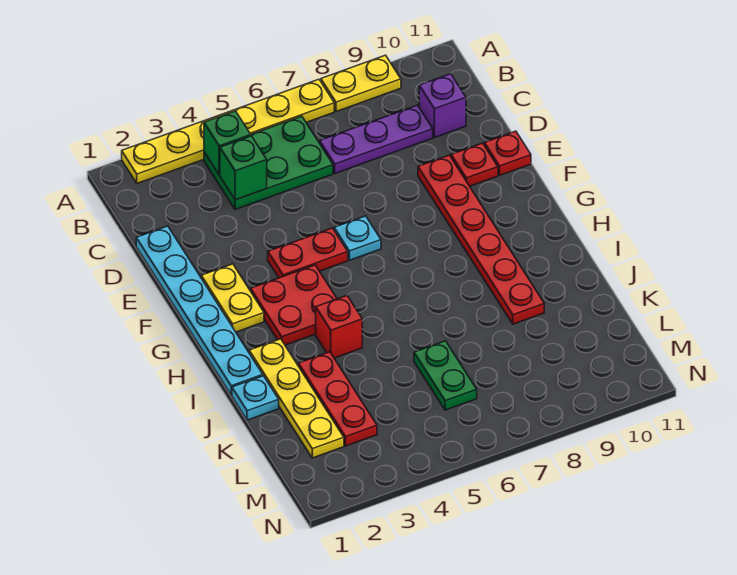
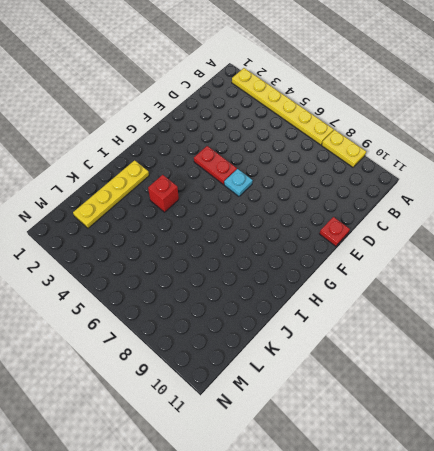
none -> green 2x3 plate [204,116,333,209]
none -> purple 1x3 plate [320,105,433,173]
none -> purple 1x1 brick [419,74,466,138]

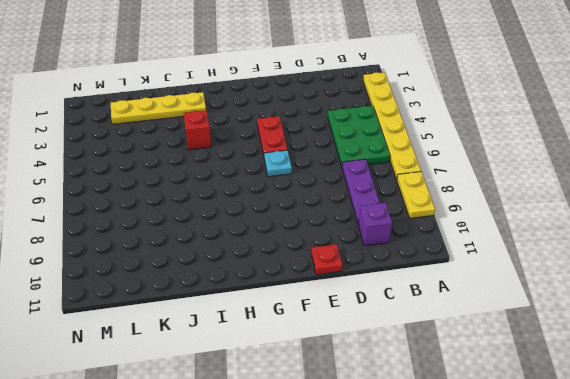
none -> cyan 1x6 plate [136,226,263,395]
none -> red 1x6 plate [418,155,544,324]
none -> red 1x1 plate [451,143,498,186]

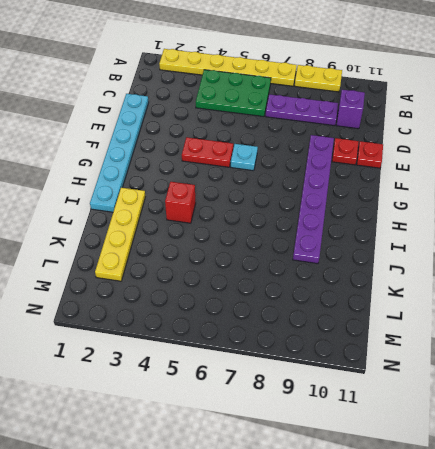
purple 1x6 plate [293,135,334,264] -> red 1x6 plate [418,155,544,324]
none -> yellow 1x2 plate [201,264,264,332]
none -> red 2x2 plate [251,265,337,345]
none -> cyan 1x1 plate [232,376,279,420]

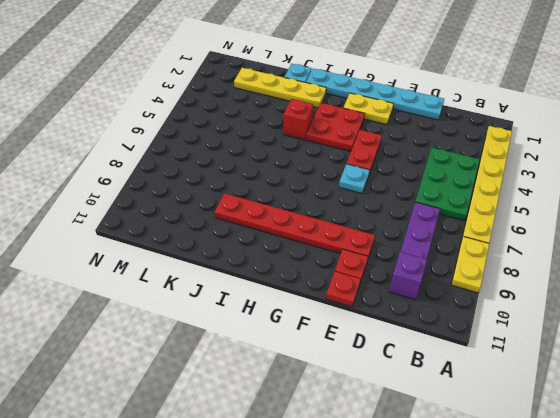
none -> red 1x3 plate [298,352,377,446]
none -> green 1x2 plate [414,341,477,410]
none -> green 1x1 brick [204,111,251,175]

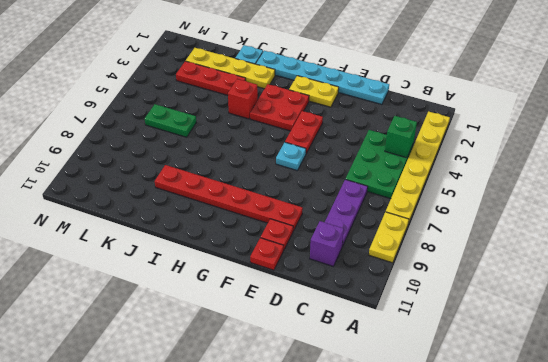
none -> green 1x1 brick [220,136,267,200]

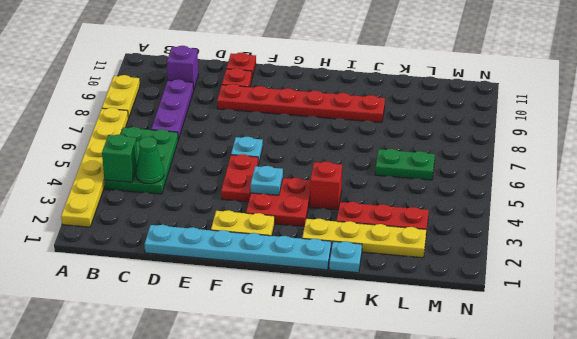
green 1x1 cone [136,137,164,184] -> green 1x1 brick [220,136,267,200]
cyan 1x1 plate [251,166,283,195] -> none

